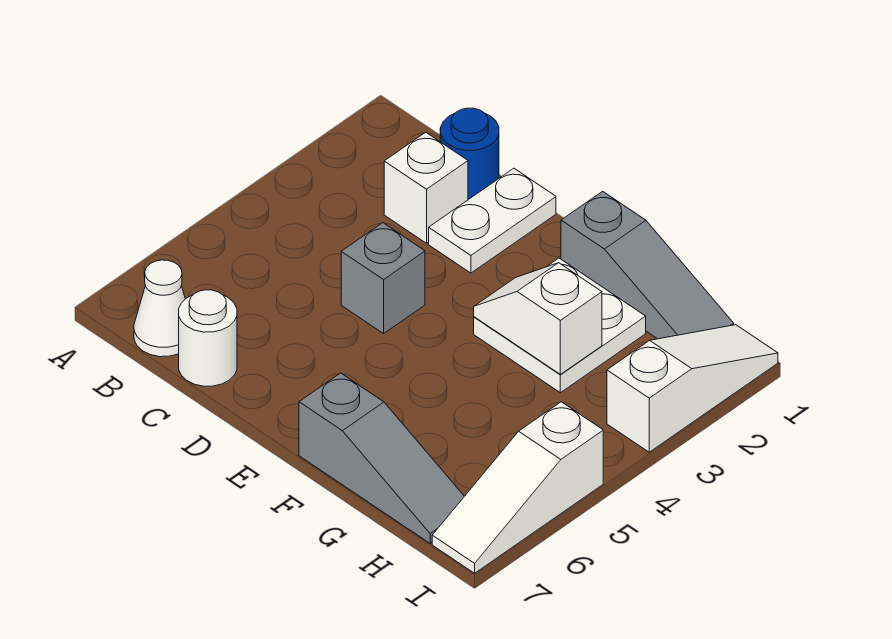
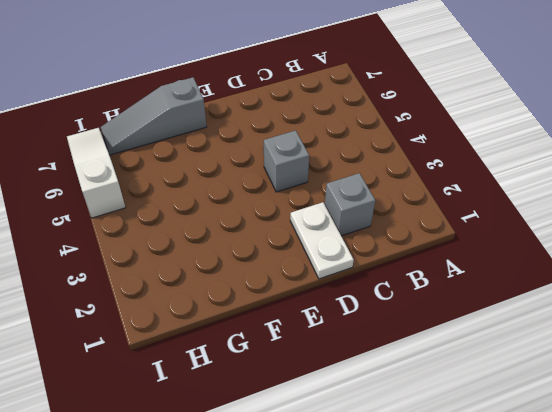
grey 1x1 brick [325,173,375,236] -> white 1x1 brick [384,132,468,243]
none -> white 1x1 cone [134,260,185,357]
none -> blue 1x1 round brick [440,108,499,200]
none -> white 1x1 round brick [179,290,237,386]

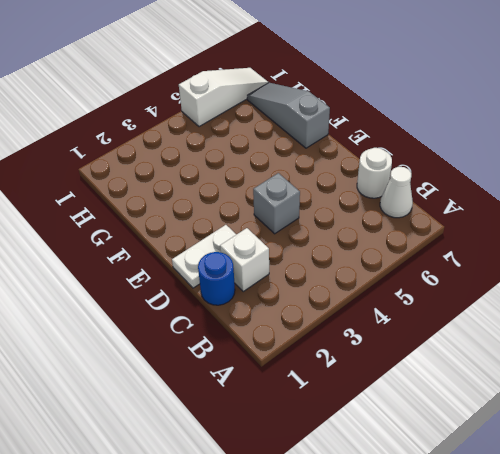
none -> grey 1x3 slope [561,191,734,339]
none -> white 2x2 plate [474,258,646,393]
none -> white 1x3 slope [607,325,778,452]

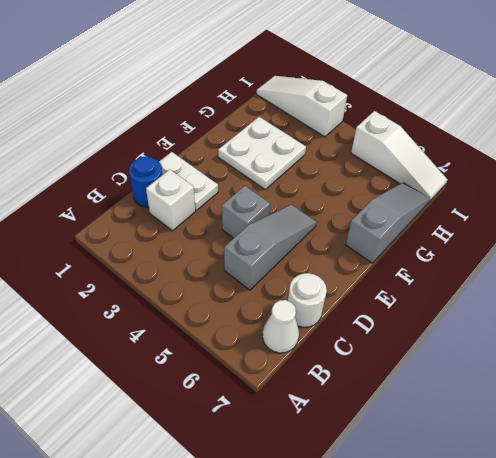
grey 1x3 slope [224,205,317,290] -> grey 1x3 slope moved to [561,191,734,339]
none -> white 1x2 slope [474,263,602,374]

